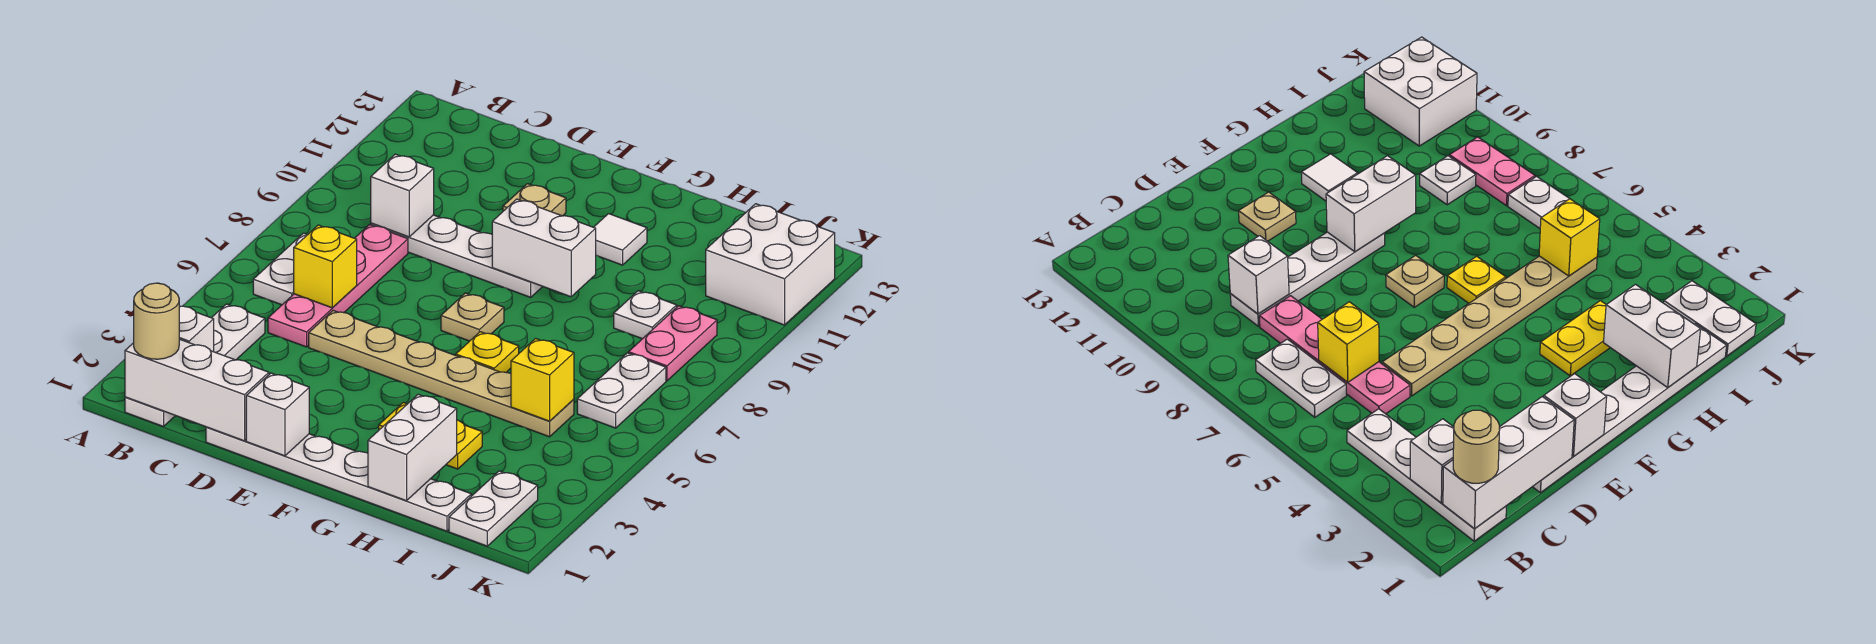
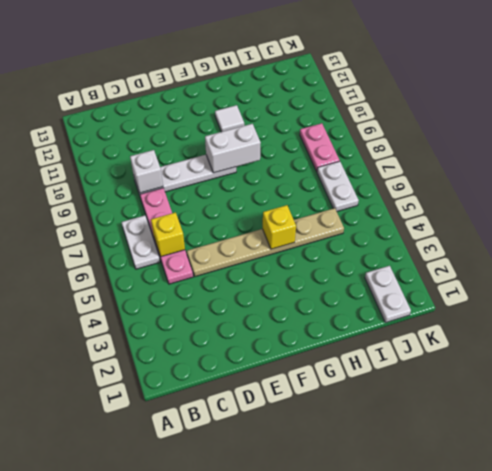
yellow 1x1 brick [263,205,296,249] -> yellow 1x1 brick moved to [511,339,574,421]
none -> white 1x4 plate [125,304,265,427]
none -> white 1x6 plate [206,427,471,531]
none -> tan 1x1 plate [503,184,566,216]

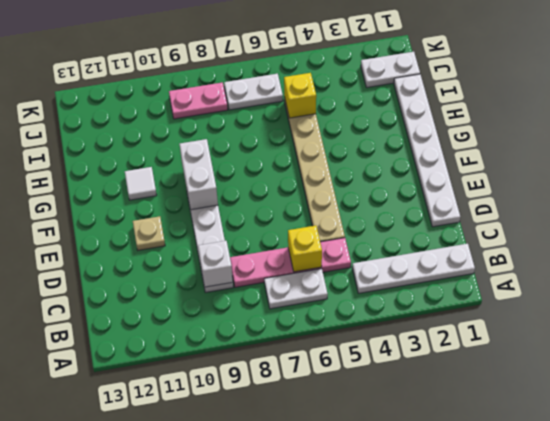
none -> tan 1x1 plate [441,293,504,341]
none -> yellow 1x2 plate [379,403,482,469]
none -> yellow 1x1 plate [456,332,519,372]

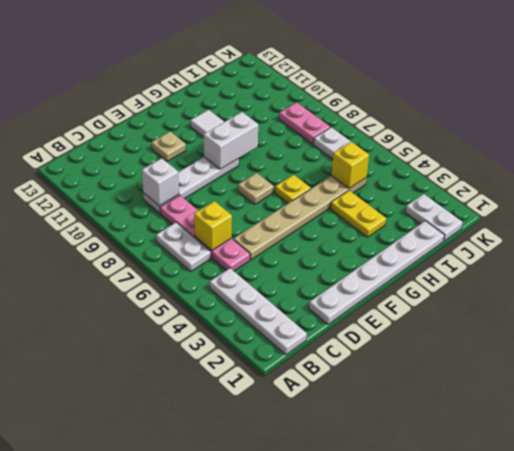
yellow 1x2 plate [331,191,386,237] -> yellow 1x2 plate turned to [379,403,482,469]
none -> white 1x1 plate [614,291,677,339]
none -> white 2x2 brick [706,204,835,325]
none -> white 1x3 brick [125,339,269,441]

